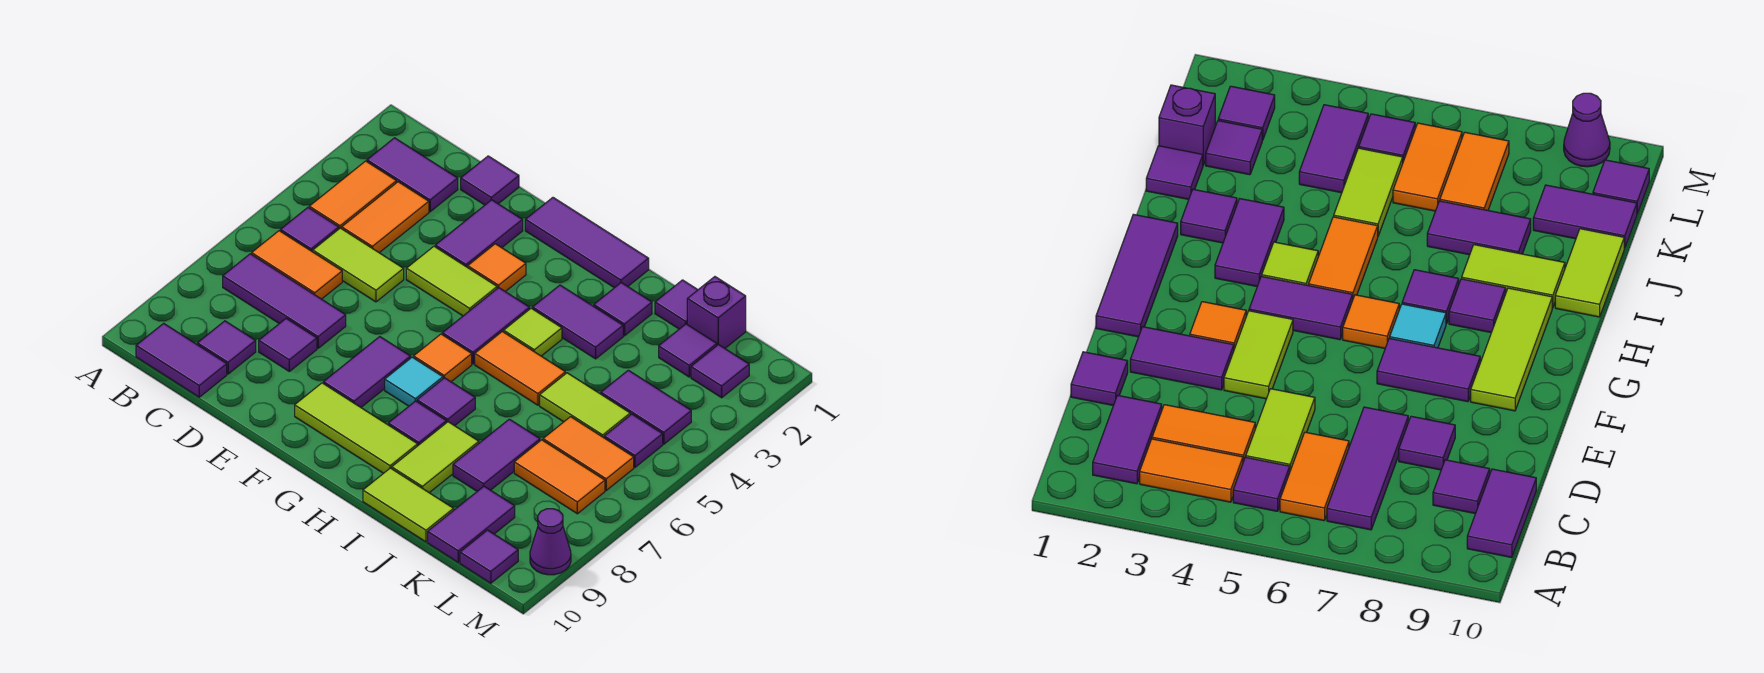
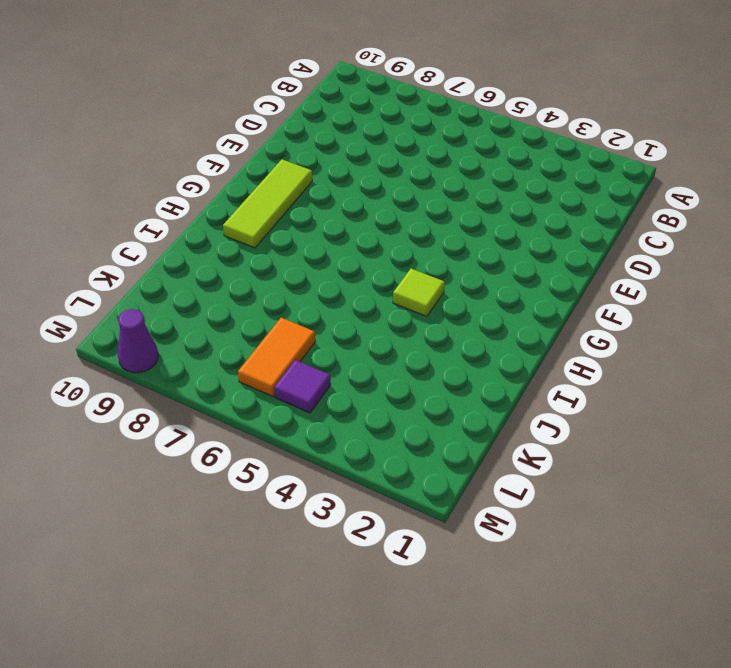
none -> purple 1x2 tile [367,138,458,212]
none -> orange 1x2 tile [309,161,396,229]
none -> purple 1x1 tile [280,208,339,252]
none -> orange 1x2 tile [252,231,342,299]

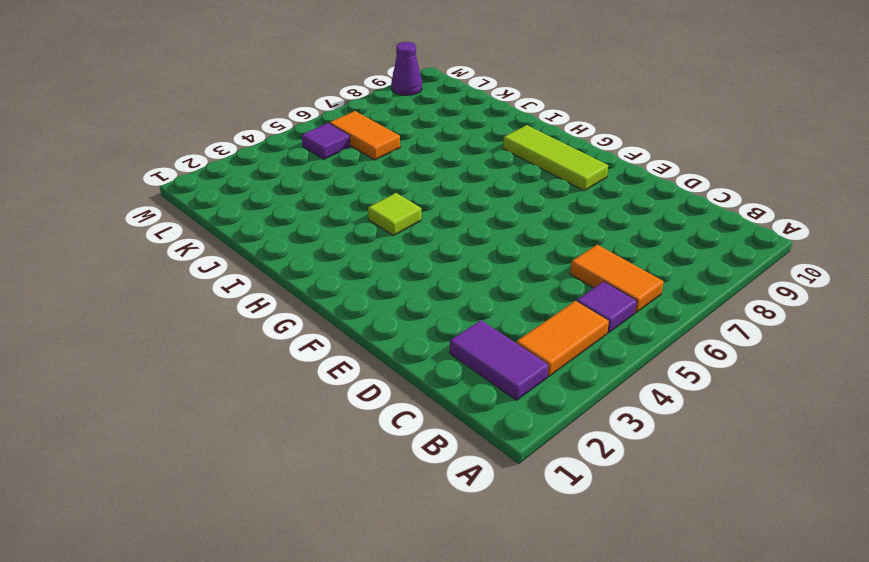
none -> purple 1x3 tile [223,254,346,348]
none -> purple 1x2 tile [136,323,227,397]
none -> orange 1x2 tile [342,182,429,253]
none -> lime 1x2 tile [313,228,404,302]

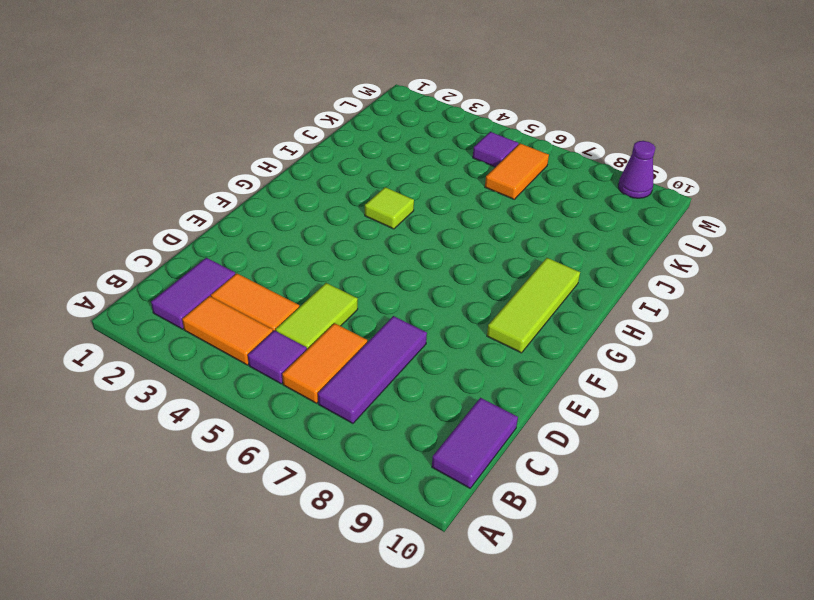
none -> purple 1x1 tile [197,321,256,374]
none -> purple 1x1 tile [461,156,519,205]
none -> purple 1x1 tile [259,319,317,371]
none -> purple 1x2 tile [435,200,523,267]

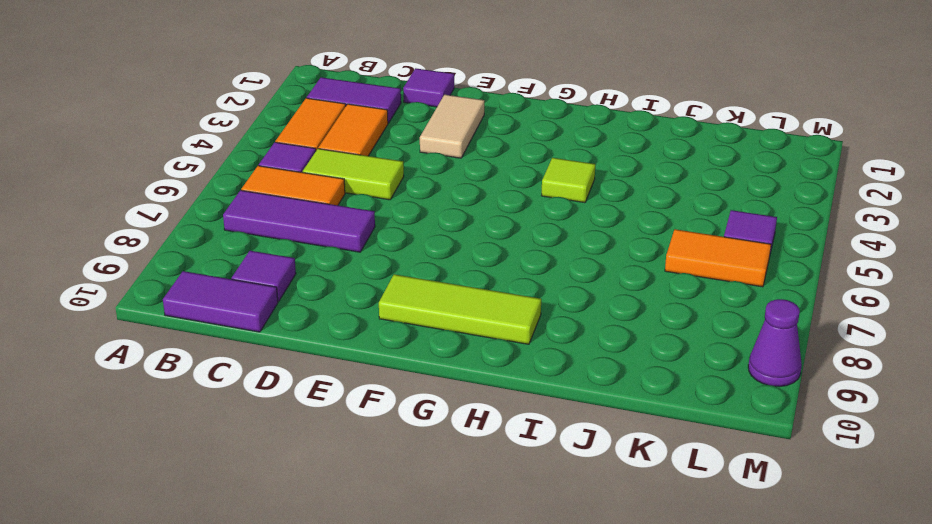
tan 1x2 tile [420,95,484,158] -> purple 1x2 tile [435,200,523,267]
none -> purple 1x1 tile [259,319,317,371]
none -> lime 1x2 tile [406,246,497,316]
none -> purple 1x3 tile [525,198,649,288]
none -> orange 1x1 tile [468,244,526,292]

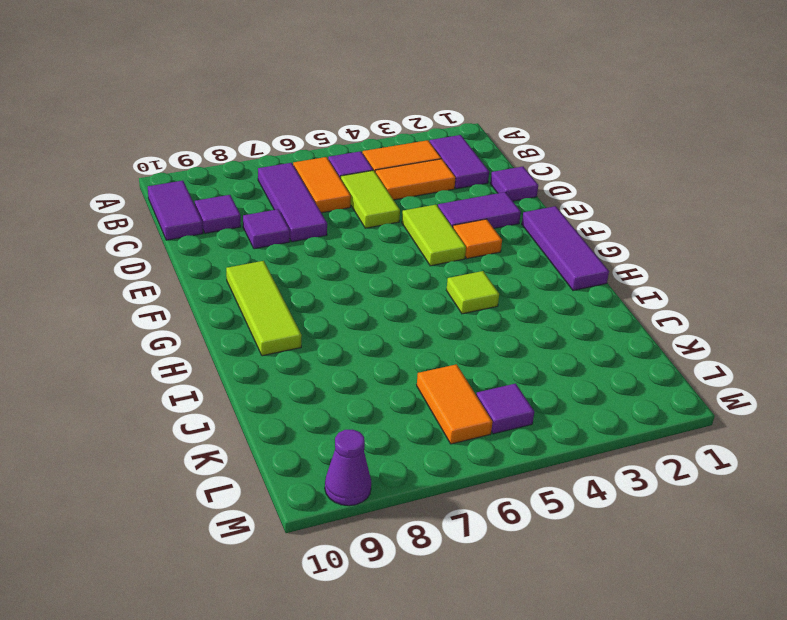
none -> purple 1x2 tile [323,337,411,407]
none -> purple 1x2 tile [442,288,530,364]
none -> orange 1x1 tile [414,334,472,382]
none -> cyan 1x1 tile [385,357,443,406]

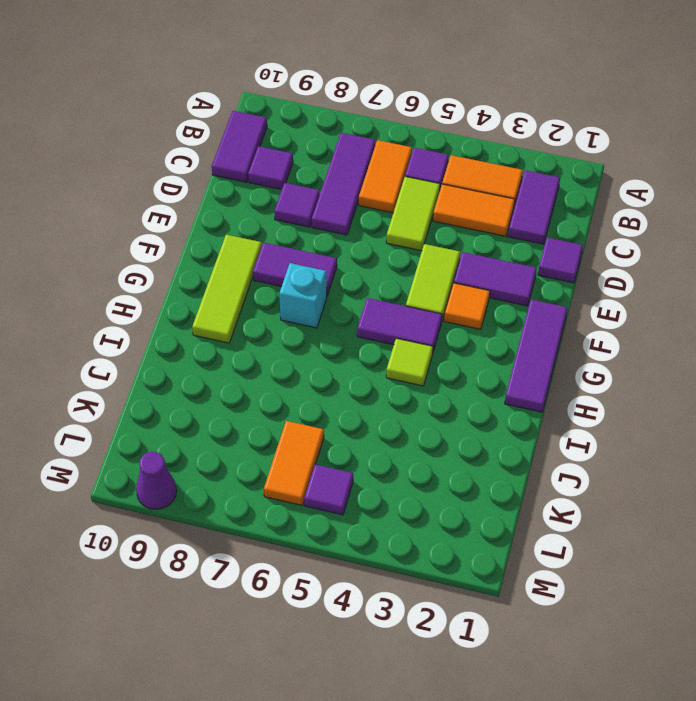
cyan 1x1 brick [279,263,327,328] -> cyan 1x1 tile [385,357,443,406]
none -> orange 1x1 tile [414,334,472,382]
none -> purple 1x2 tile [532,285,623,359]
none -> orange 1x2 tile [475,332,565,405]
none -> purple 1x1 tile [417,378,475,426]

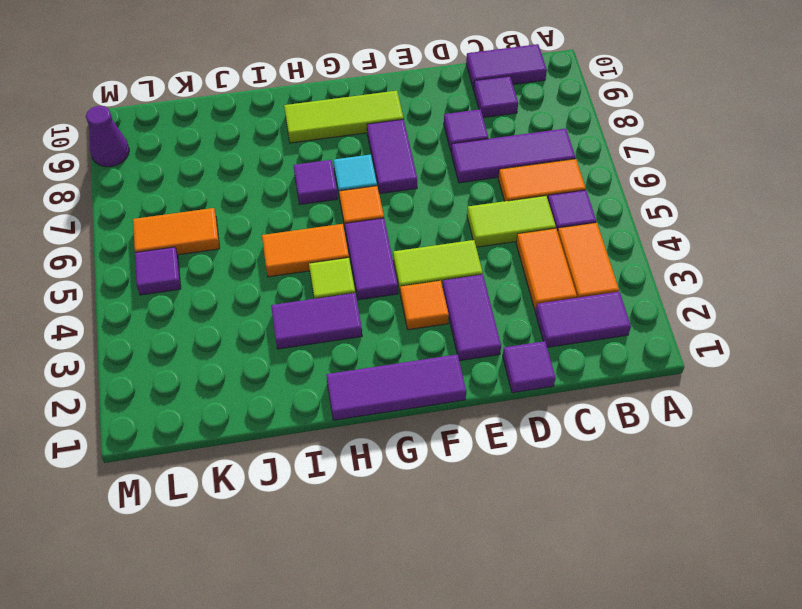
none -> purple 1x1 tile [388,401,446,445]
none -> purple 1x1 tile [594,283,652,336]
none -> lime 1x2 tile [392,422,479,493]
none -> lime 1x2 tile [363,468,454,542]

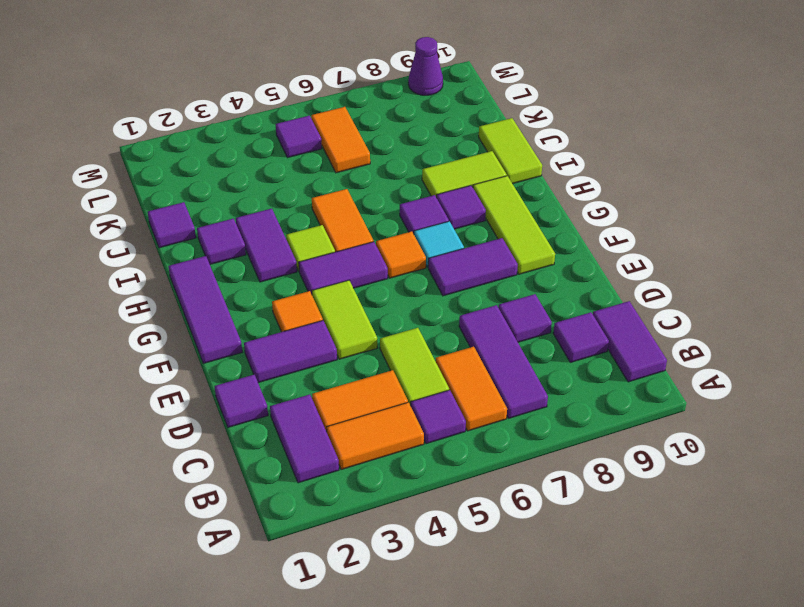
none -> lime 1x2 tile [540,373,630,438]
none -> purple 1x2 tile [453,419,540,491]
none -> purple 1x1 brick [687,277,746,348]
none -> purple 1x1 tile [659,324,717,377]

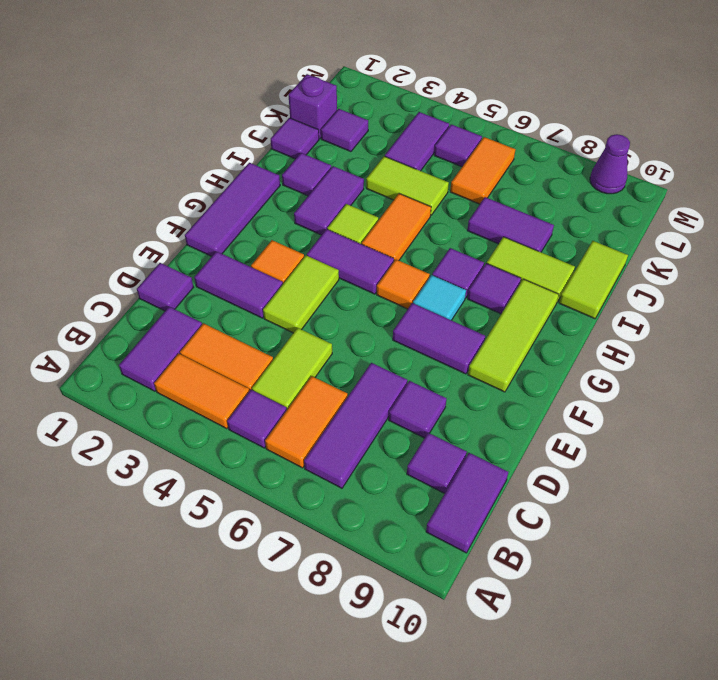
lime 1x2 tile [366,156,449,215] -> lime 1x2 tile turned to [540,373,630,438]
none -> orange 1x2 tile [514,440,605,514]
none -> purple 1x2 tile [428,486,515,563]
none -> purple 1x1 tile [691,345,749,398]
none -> purple 1x1 tile [460,530,518,583]

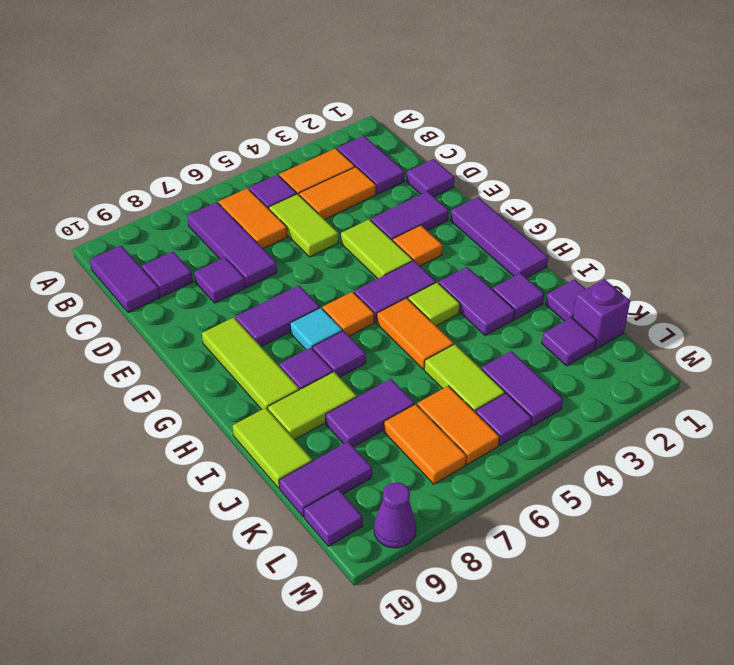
none -> purple 1x1 tile [691,345,749,398]

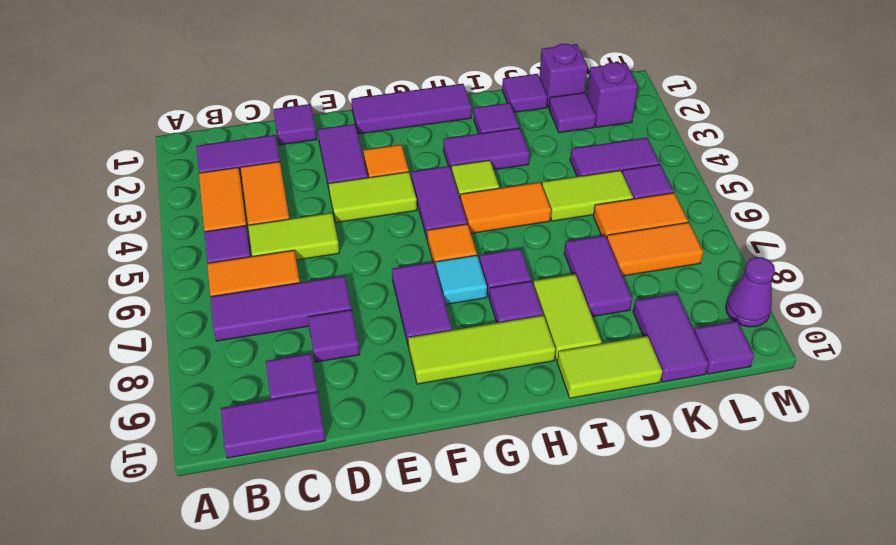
purple 1x1 brick [587,62,638,127] -> purple 1x1 tile [691,345,749,398]

